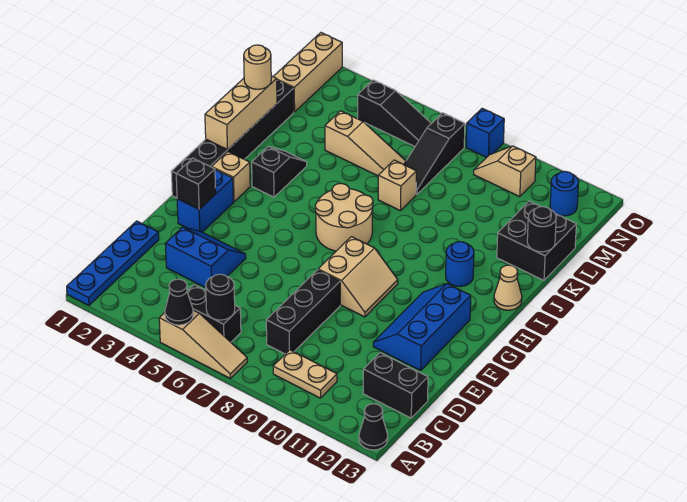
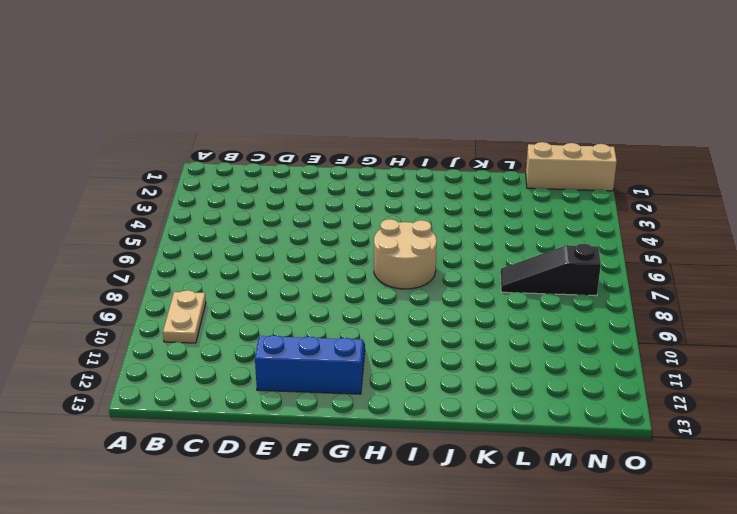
none -> blue 1x4 plate [67,221,159,305]
none -> tan 1x3 slope [159,310,247,378]
none -> black 1x1 cone [359,404,388,450]
none -> black 1x2 brick [187,285,241,342]

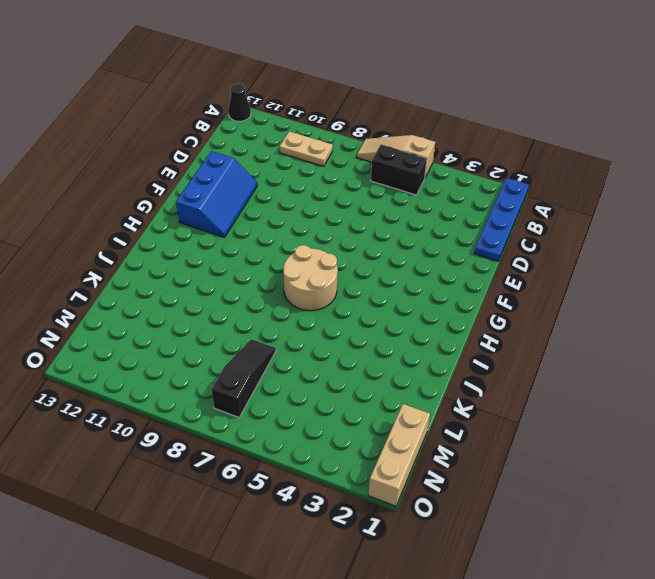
none -> black 1x3 brick [266,270,340,354]
none -> black 1x2 brick [363,353,428,418]
none -> blue 2x2 slope [165,227,246,288]
none -> blue 1x2 brick [177,170,233,232]

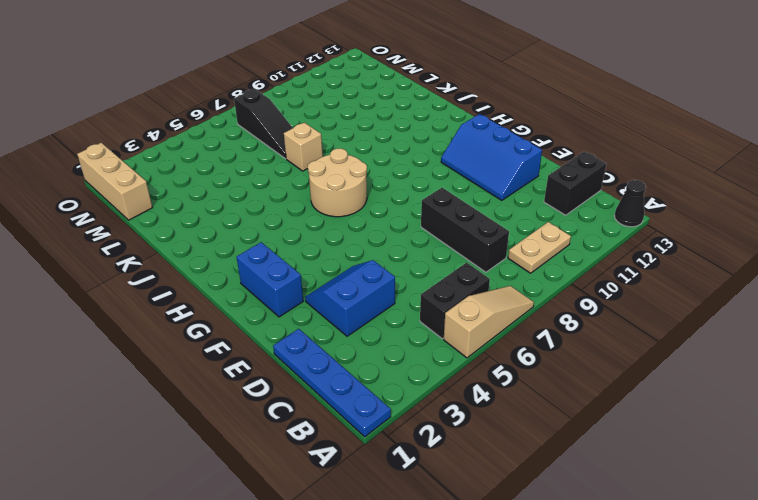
none -> tan 2x2 slope [318,237,398,317]
none -> black 1x6 brick [171,81,294,198]
none -> tan 1x1 brick [212,152,250,202]
none -> black 1x2 slope [252,147,307,197]

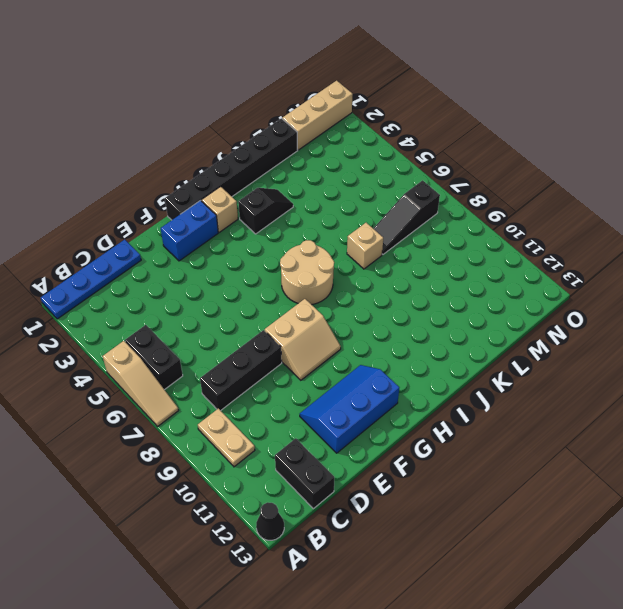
none -> blue 2x2 slope [165,227,246,288]
none -> blue 1x1 round brick [446,242,474,287]
none -> tan 1x1 cone [494,265,522,310]
none -> black 2x2 brick [497,201,576,280]

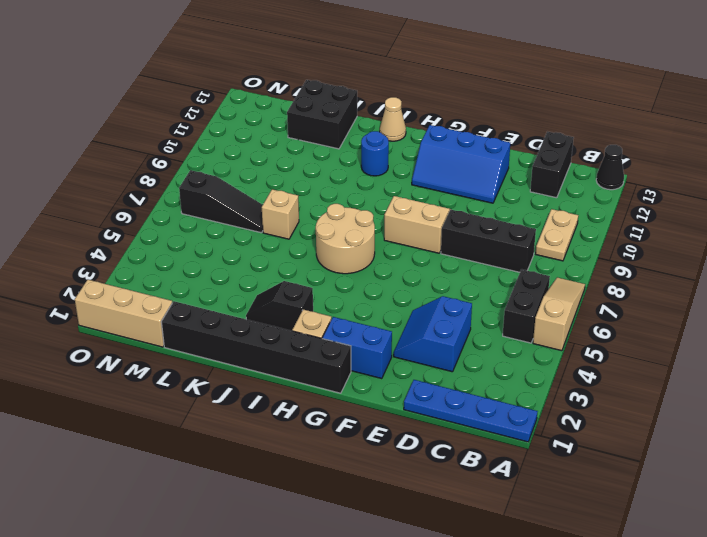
none -> tan 1x3 slope [325,111,406,176]
none -> black 1x3 slope [358,80,431,146]
none -> tan 1x2 slope [474,146,536,197]
none -> blue 1x1 round brick [550,171,579,216]

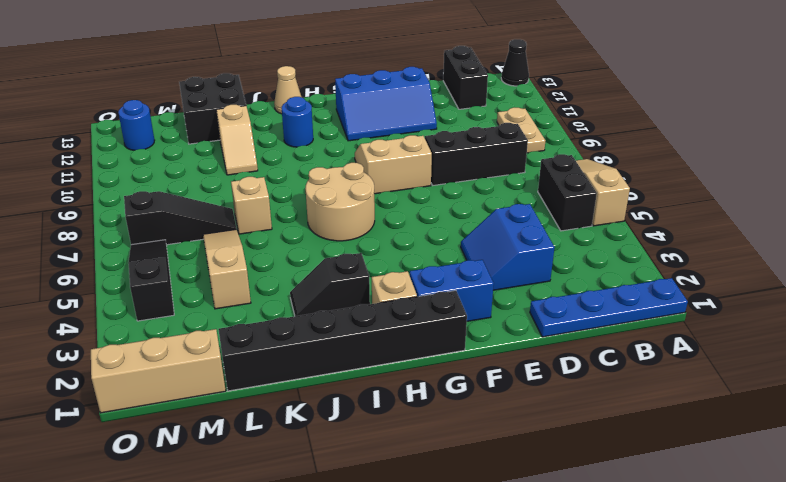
tan 1x2 slope [216,105,258,175] -> tan 1x2 slope moved to [474,146,536,197]
none -> blue 1x1 brick [466,108,504,157]
none -> black 1x1 cone [165,279,193,325]
none -> black 1x1 round brick [206,274,235,320]
none -> black 1x1 brick [176,158,216,209]

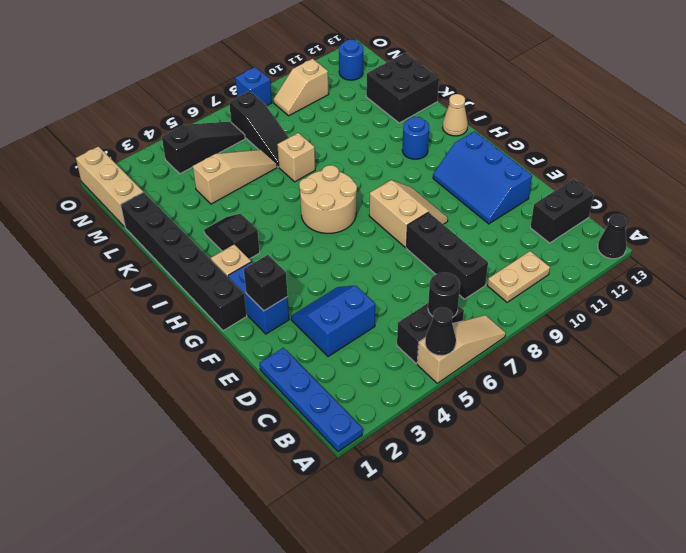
none -> tan 1x3 brick [205,76,277,150]
none -> black 1x1 round brick [527,207,556,252]
none -> tan 1x1 round brick [244,45,271,89]

